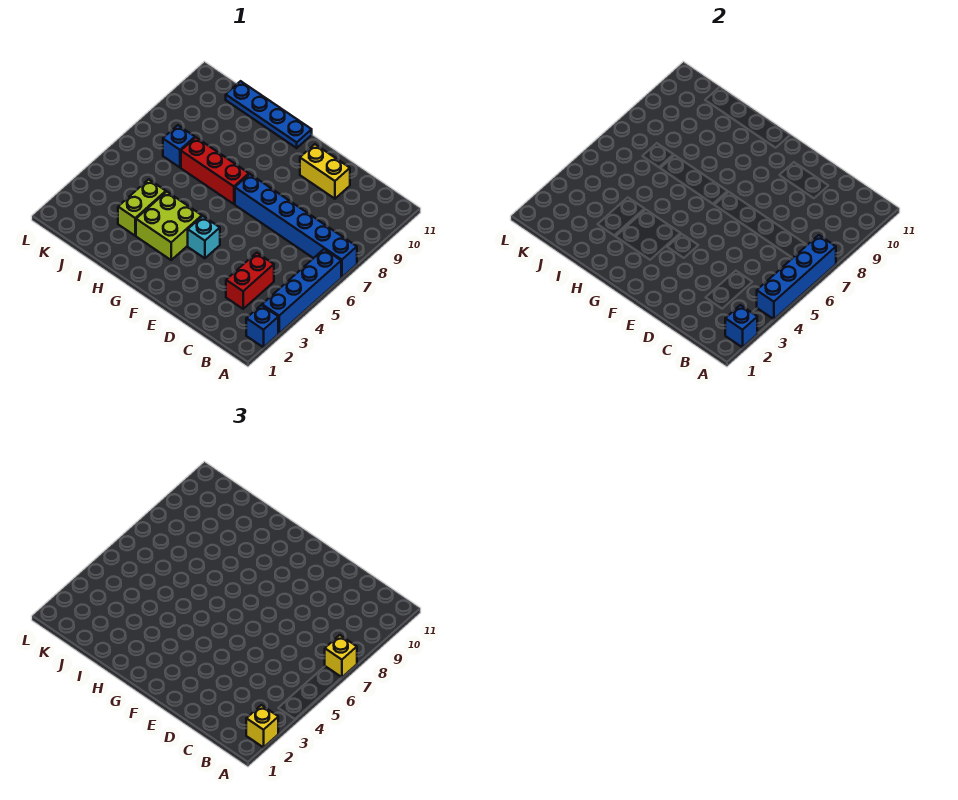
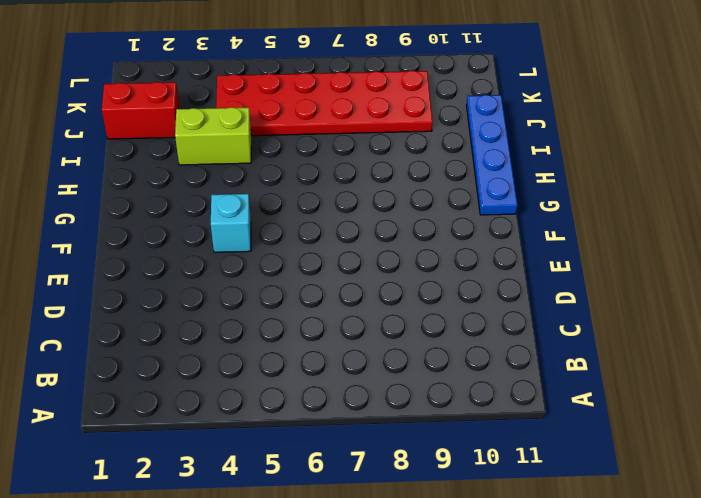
red 1x2 brick [102,82,179,139] -> red 1x2 brick moved to [226,253,274,309]
red 2x6 plate [216,70,433,136] -> blue 1x1 brick [163,125,195,167]
none -> blue 1x1 brick [246,305,278,347]
none -> blue 1x4 brick [262,249,341,333]
none -> blue 1x6 brick [235,174,357,277]

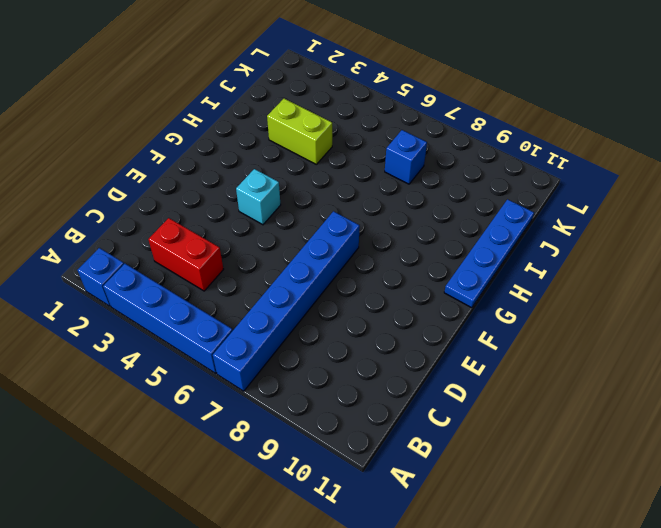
none -> yellow 1x2 brick [300,144,350,199]
none -> lime 2x2 brick [136,192,202,260]
none -> red 1x3 brick [181,137,249,204]

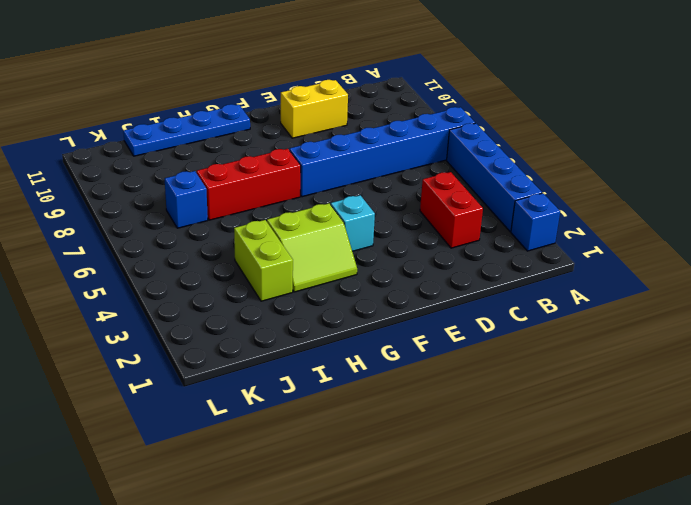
lime 2x2 slope [267,203,357,292] -> lime 2x2 brick [136,192,202,260]
none -> blue 1x1 brick [725,305,757,347]
none -> blue 1x4 brick [757,235,836,320]
none -> yellow 1x1 brick [246,705,278,747]

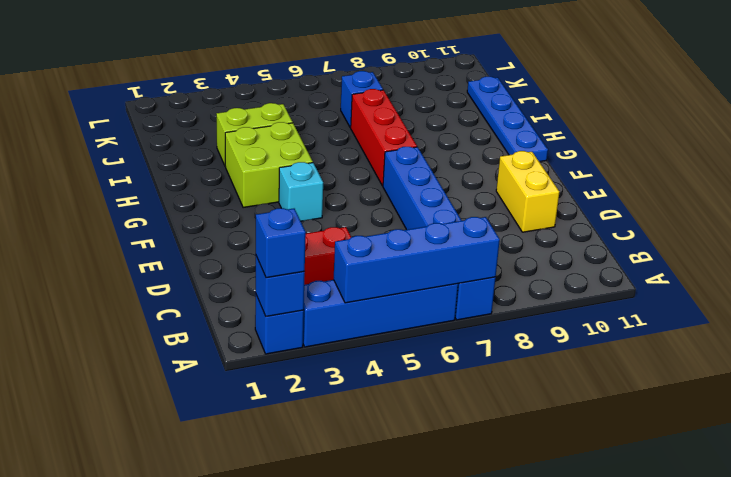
blue 1x1 brick [256,208,306,278] -> yellow 1x1 brick [246,705,278,747]
none -> yellow 1x1 brick [325,635,357,677]

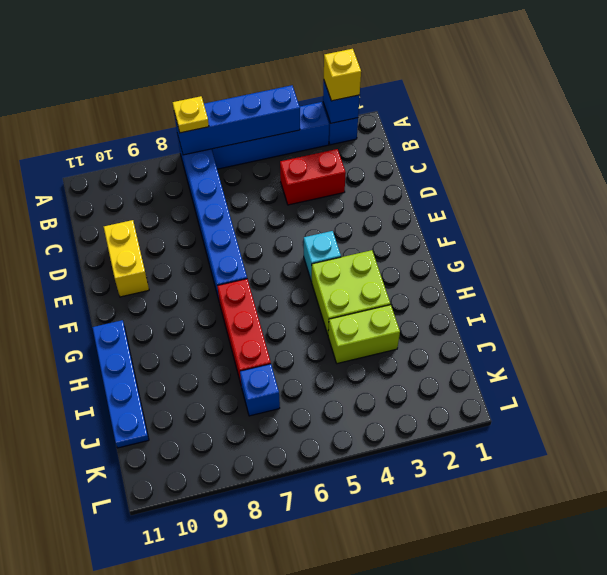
yellow 1x1 plate [173,96,209,133] -> yellow 1x1 brick [325,635,357,677]

